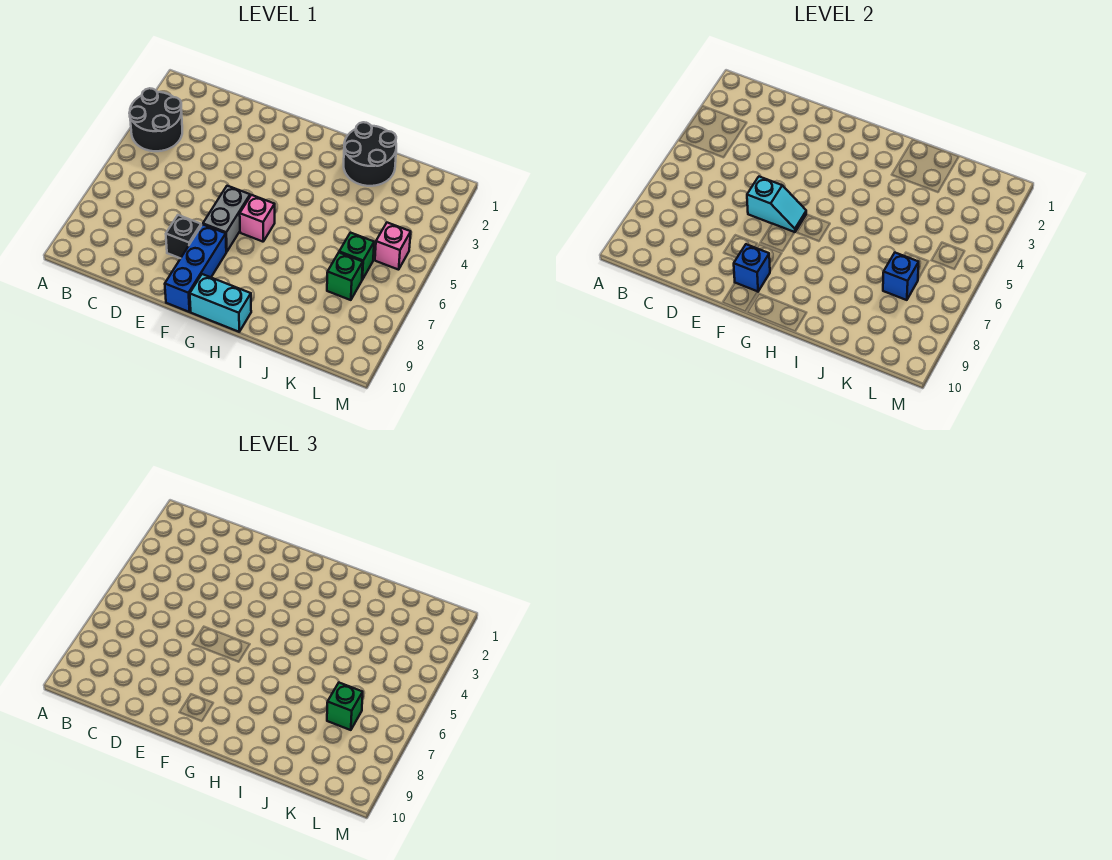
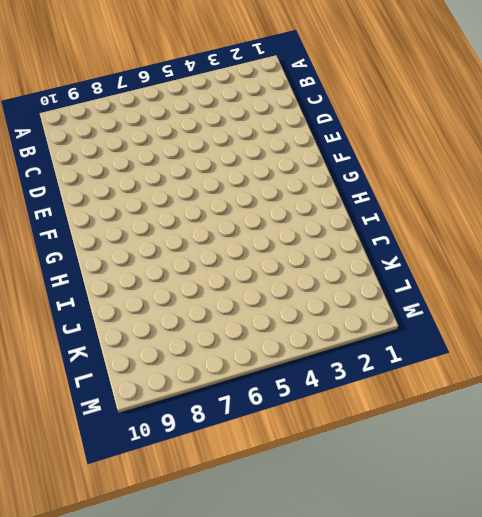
none -> black 2x2 round brick [130,88,182,151]
none -> black 1x1 brick [166,215,201,258]
none -> grey 1x2 brick [203,186,250,252]

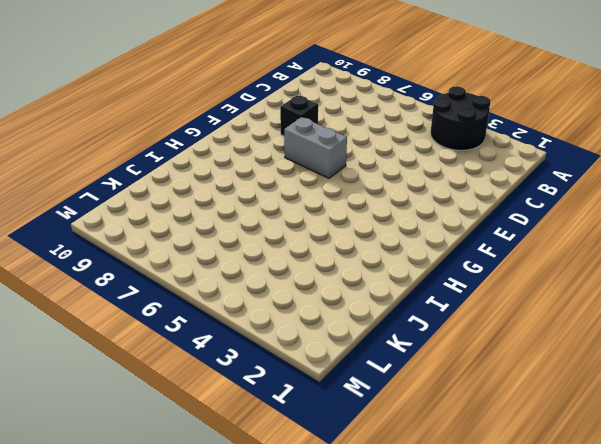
none -> blue 1x3 brick [165,224,226,312]
none -> pink 1x1 brick [240,195,275,242]
none -> cyan 1x2 brick [190,274,251,332]

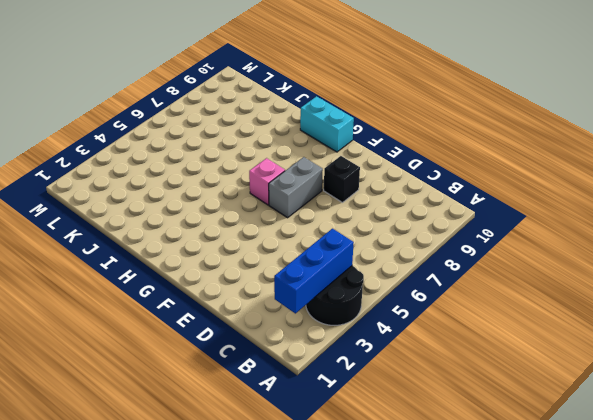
blue 1x3 brick [274,229,354,313] -> blue 1x3 brick moved to [165,224,226,312]
none -> black 2x2 round brick [344,122,396,186]
none -> green 1x1 brick [339,233,374,280]
none -> green 1x1 brick [327,253,363,300]

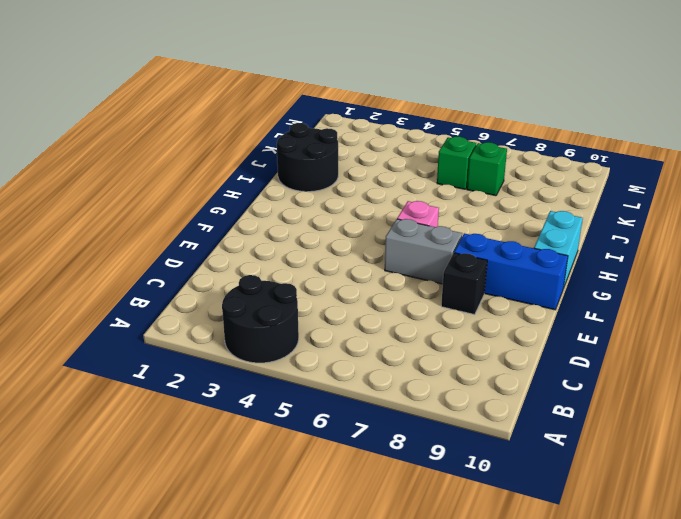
none -> pink 1x1 brick [375,223,411,270]
none -> cyan 1x2 slope [747,177,806,232]
none -> blue 1x1 brick [734,244,770,291]

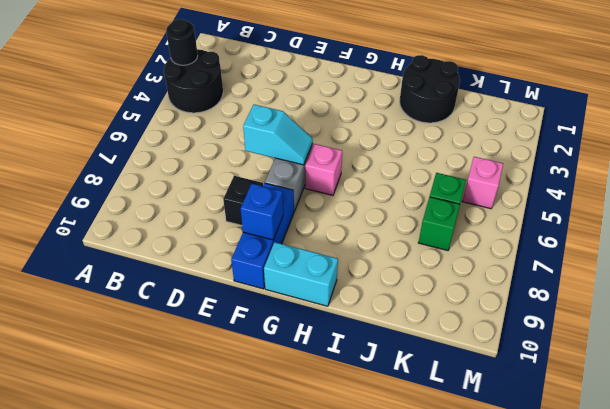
black 1x1 round brick [166,19,198,65] -> none
none -> blue 1x1 brick [883,253,919,300]
none -> green 1x1 brick [327,683,363,730]

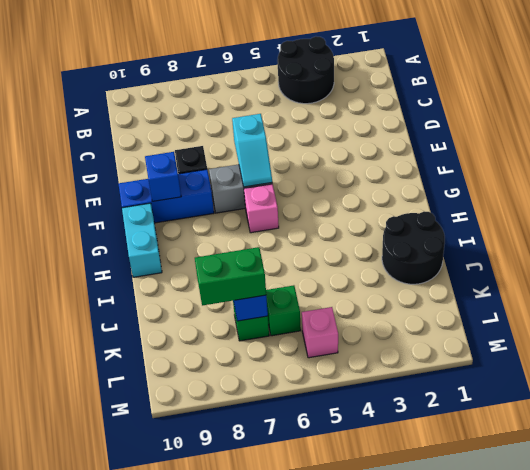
green 1x2 brick [195,247,266,306] -> green 1x1 brick [327,683,363,730]

